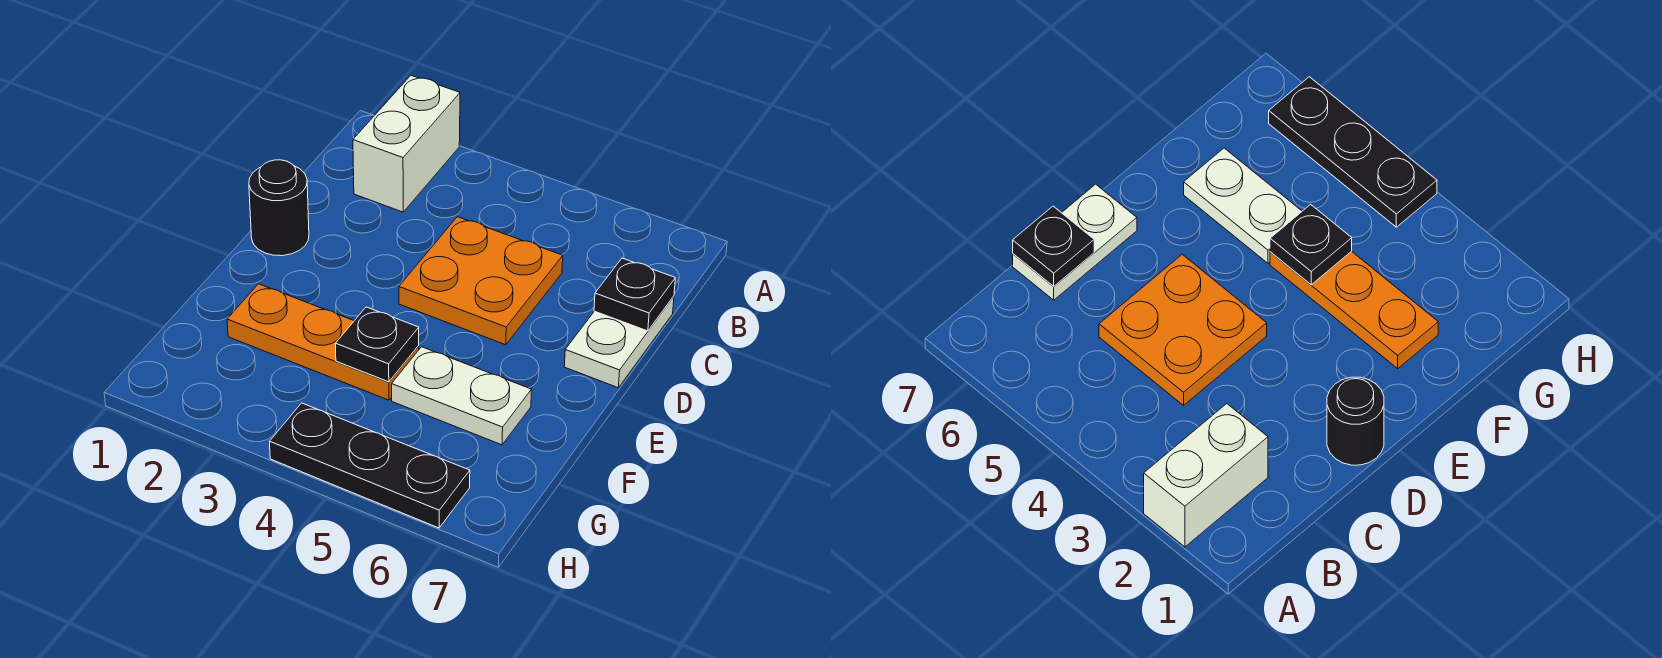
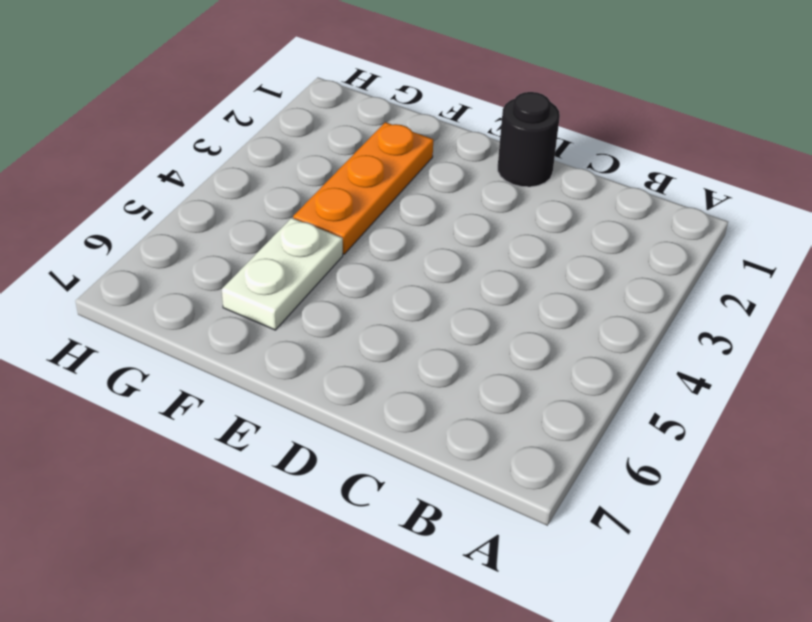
none -> white 1x2 brick [353,76,460,212]
none -> orange 2x2 plate [399,217,563,345]

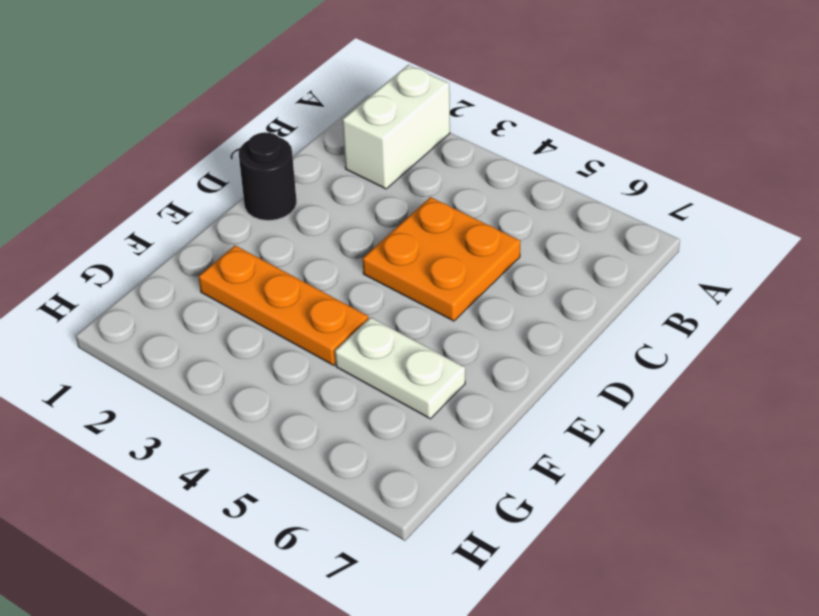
none -> white 1x2 plate [564,296,674,388]
none -> black 1x3 plate [270,403,470,528]

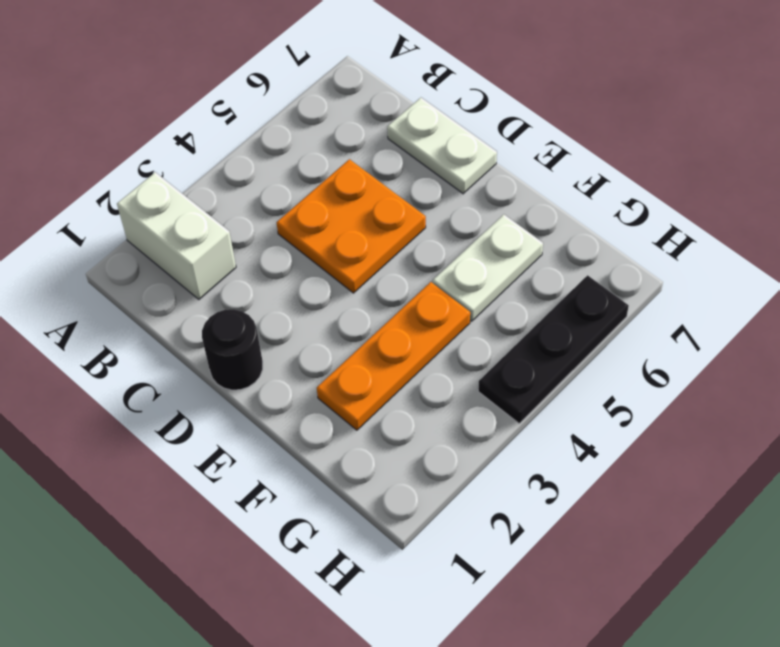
none -> black 1x1 plate [594,258,675,331]
none -> black 1x1 plate [335,307,419,382]

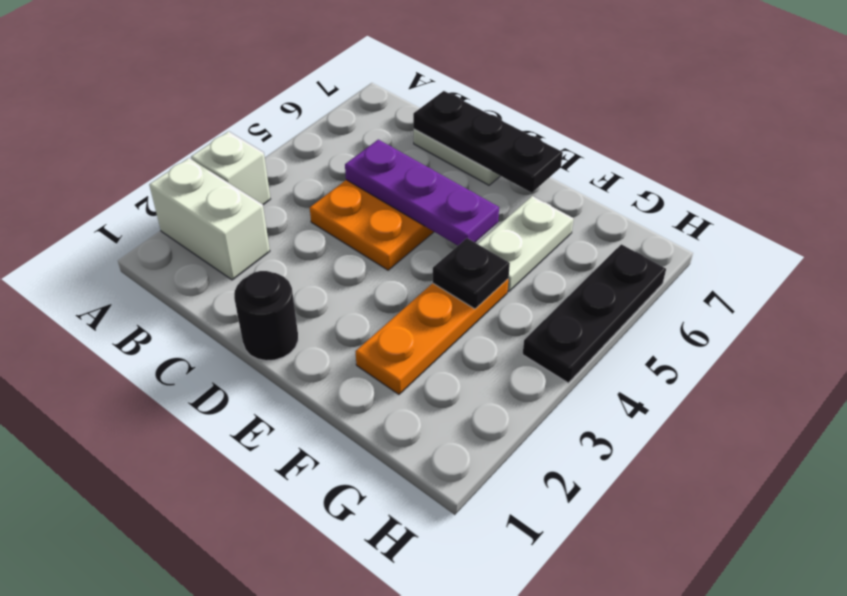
white 1x1 brick [191,131,270,205] -> none
purple 1x3 plate [345,140,499,245] -> none
black 1x3 plate [413,91,563,193] -> black 1x1 plate [594,258,675,331]

